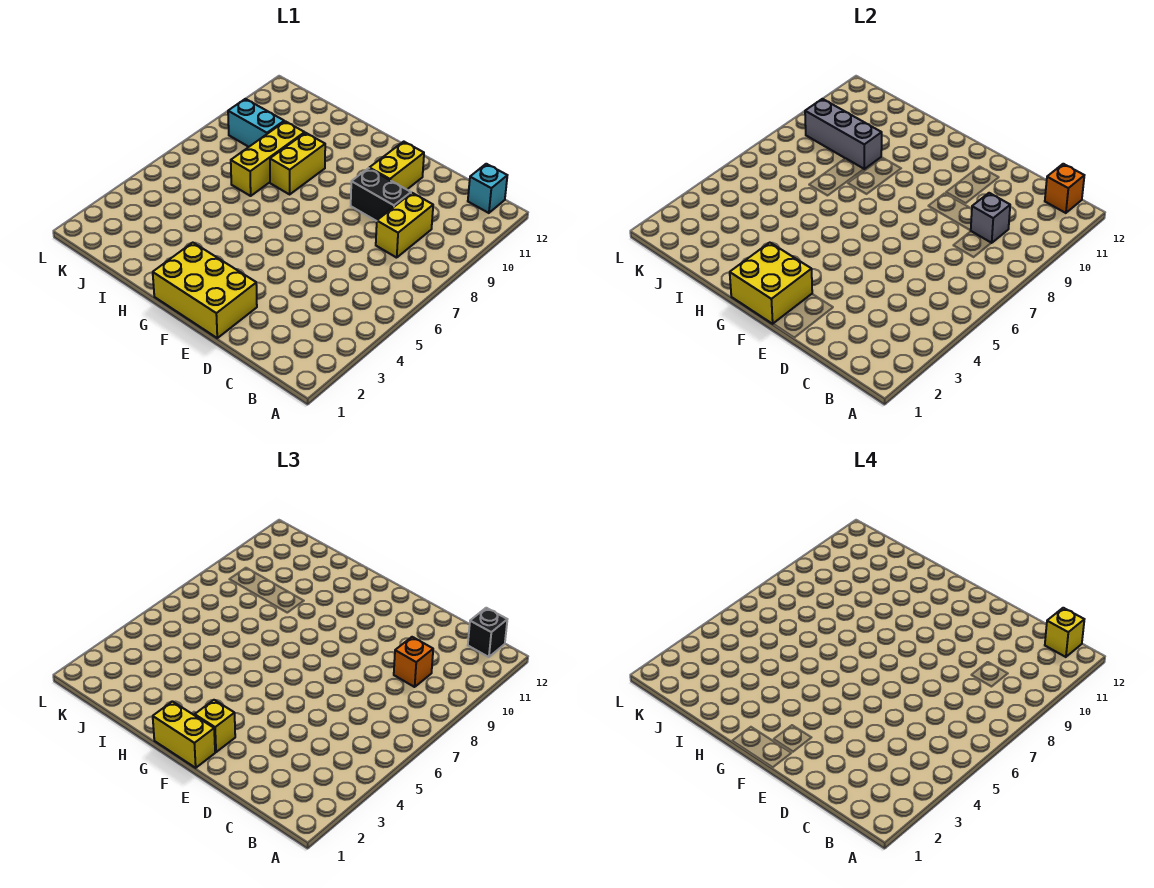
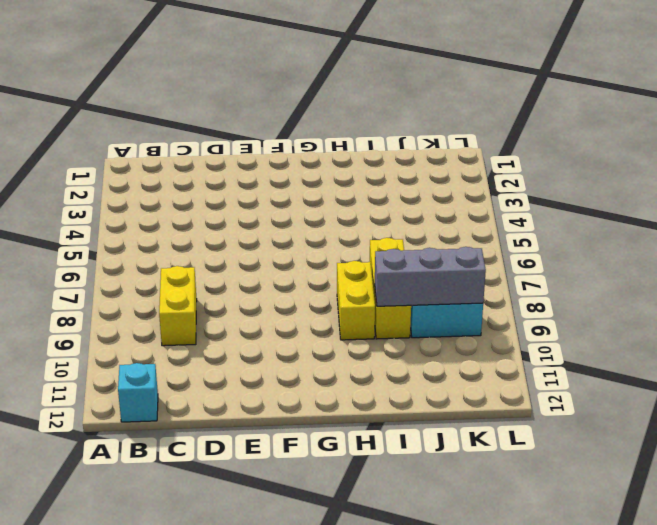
none -> black 1x2 brick [351,168,411,221]
none -> yellow 2x3 brick [153,243,257,338]
none -> yellow 1x2 brick [369,142,424,189]

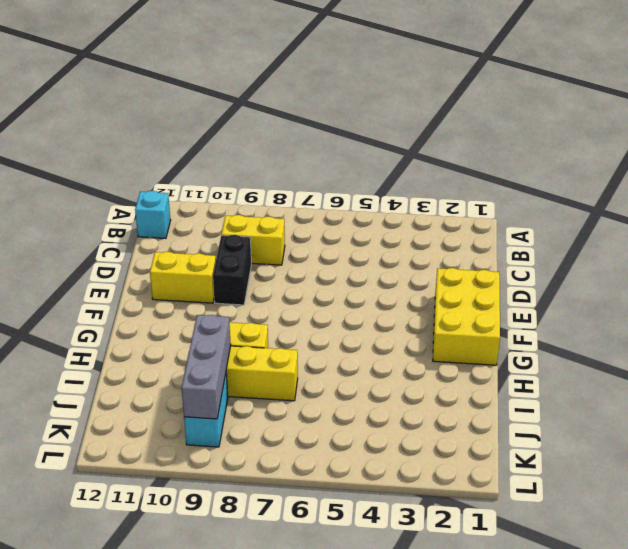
none -> orange 1x1 brick [1045,164,1084,213]
none -> grey 1x1 brick [971,193,1010,243]
none -> yellow 2x2 brick [730,243,812,324]

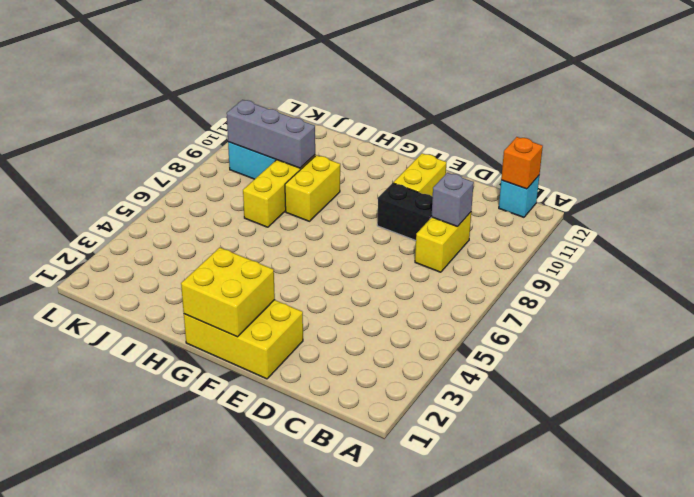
none -> black 1x1 brick [468,608,507,657]
none -> orange 1x1 brick [394,637,433,687]
none -> yellow 1x2 brick [153,701,215,768]

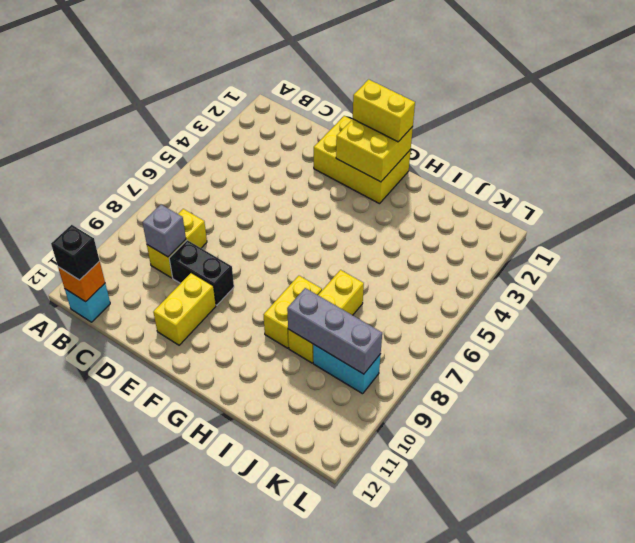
none -> orange 1x1 brick [394,637,433,687]
none -> yellow 1x1 brick [195,700,235,752]
none -> yellow 1x1 brick [1045,608,1084,657]

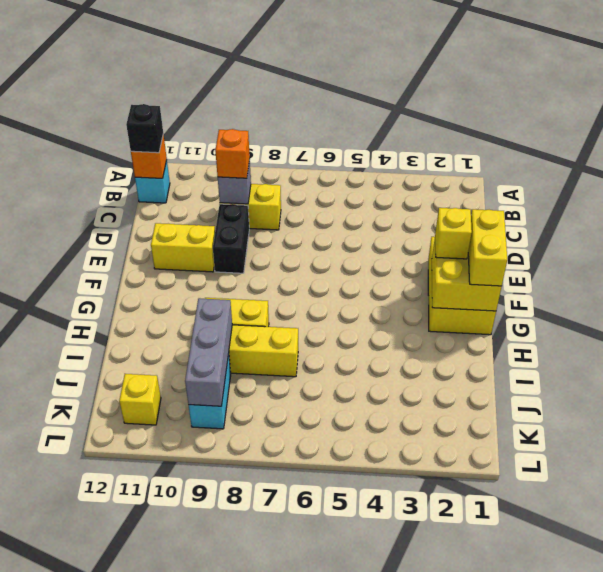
yellow 1x1 brick [119,374,161,425] -> yellow 1x1 brick moved to [1045,608,1084,657]

